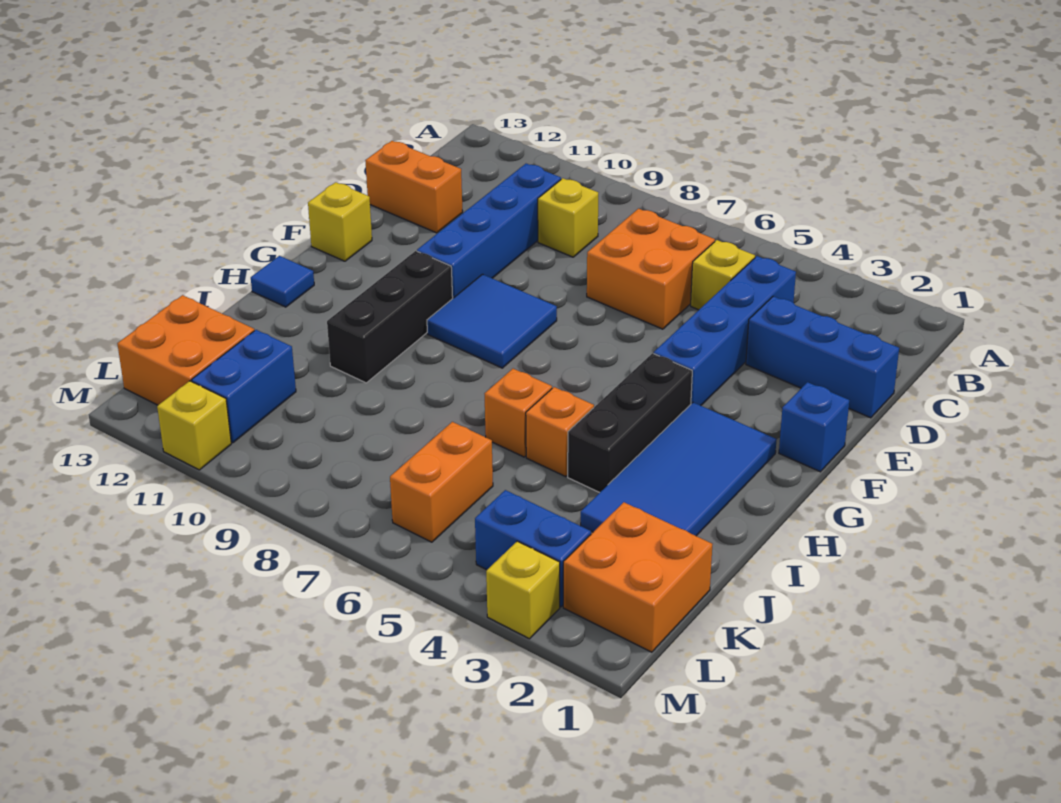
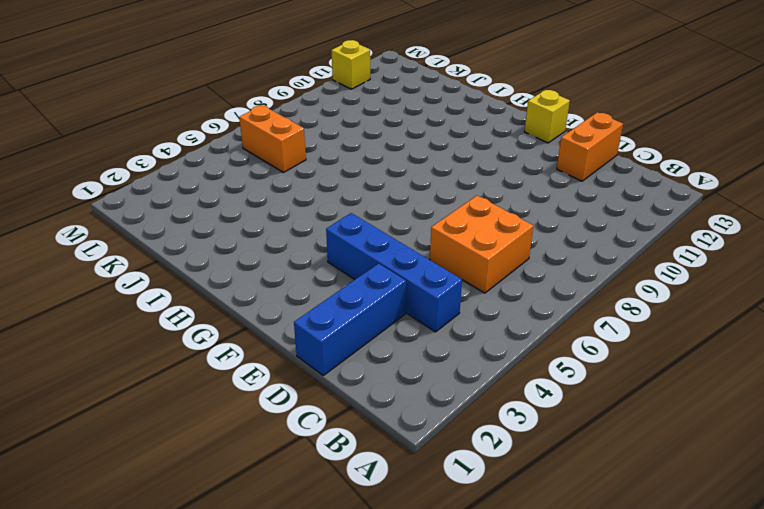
none -> yellow 1x1 brick [691,240,755,310]
none -> yellow 1x1 brick [538,178,598,257]
none -> blue 1x4 brick [417,164,561,298]

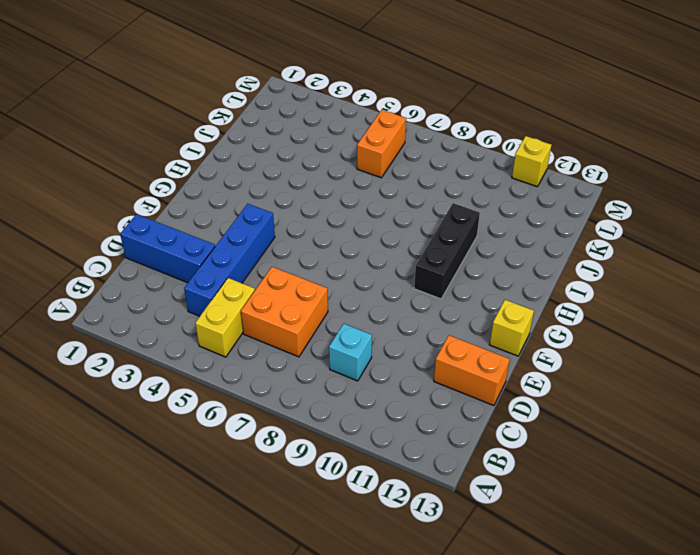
yellow 1x2 brick [195,278,255,357] -> yellow 1x1 brick [691,240,755,310]
cyan 1x1 brick [329,324,372,381] -> yellow 1x1 brick [538,178,598,257]
none -> blue 1x4 brick [417,164,561,298]
none -> blue 1x1 brick [779,382,849,472]
none -> blue 2x2 tile [427,274,557,368]

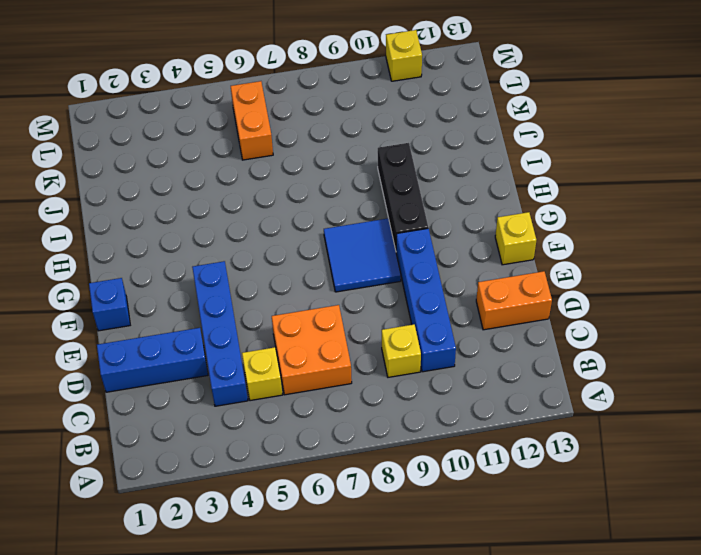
none -> blue 2x4 tile [581,402,777,536]
none -> black 1x3 brick [568,353,692,493]
none -> blue 1x1 tile [251,256,314,307]

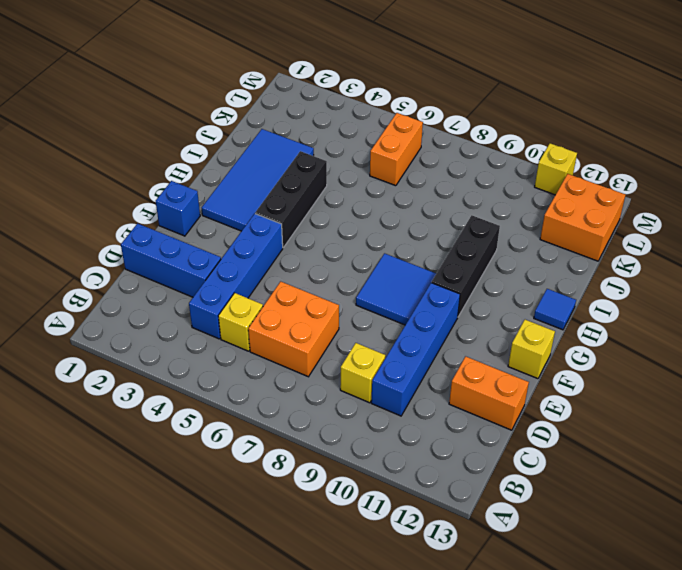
none -> orange 1x1 brick [526,387,594,476]
none -> orange 1x1 brick [485,369,552,457]
none -> orange 2x2 brick [563,502,712,652]

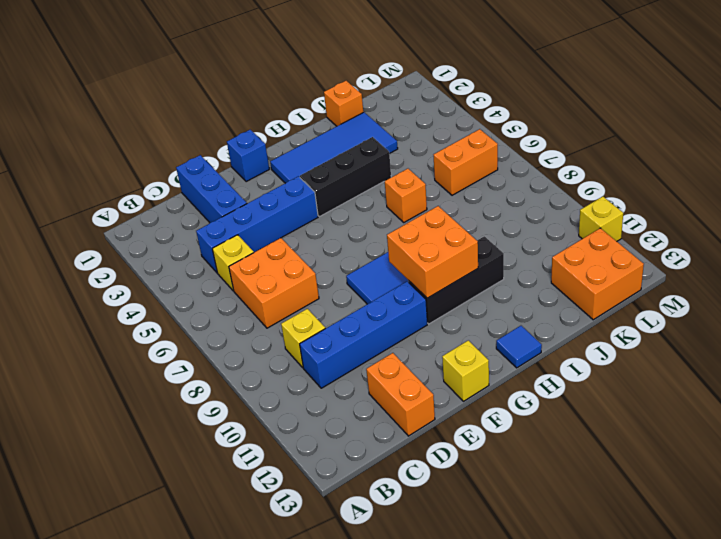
orange 2x2 brick [387,206,478,298] -> orange 2x2 brick moved to [563,502,712,652]
orange 1x1 brick [324,81,363,126] -> orange 1x1 brick moved to [526,387,594,476]
none -> blue 1x2 brick [192,330,296,443]
none -> blue 1x2 brick [475,490,591,607]
none -> yellow 1x1 brick [486,541,560,639]

